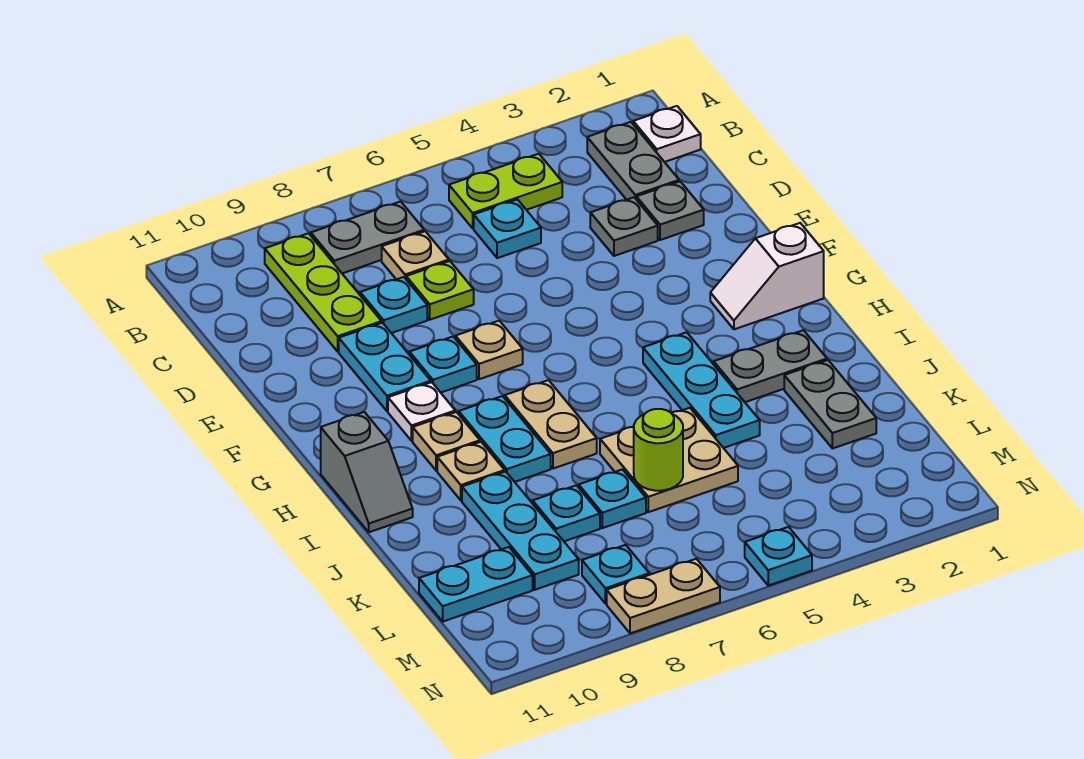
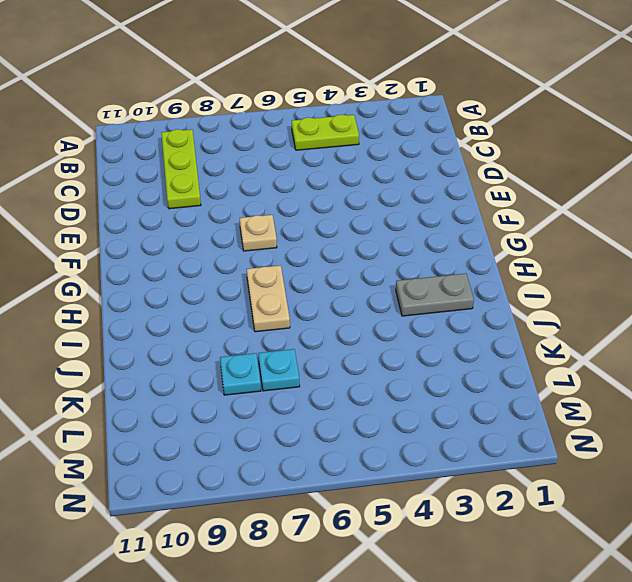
none -> white 1x1 plate [633,106,701,162]
none -> grey 1x2 plate [587,122,679,200]
none -> grey 1x2 plate [311,201,424,273]
none -> cyan 1x1 plate [474,199,541,258]

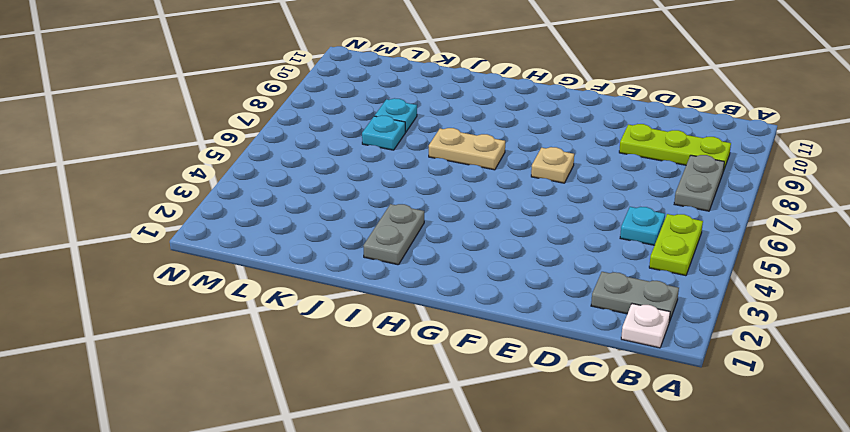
none -> tan 1x1 plate [382,231,449,279]
none -> grey 1x1 plate [637,182,704,240]
none -> grey 1x1 plate [590,197,658,256]
none -> lime 1x1 plate [406,261,474,320]

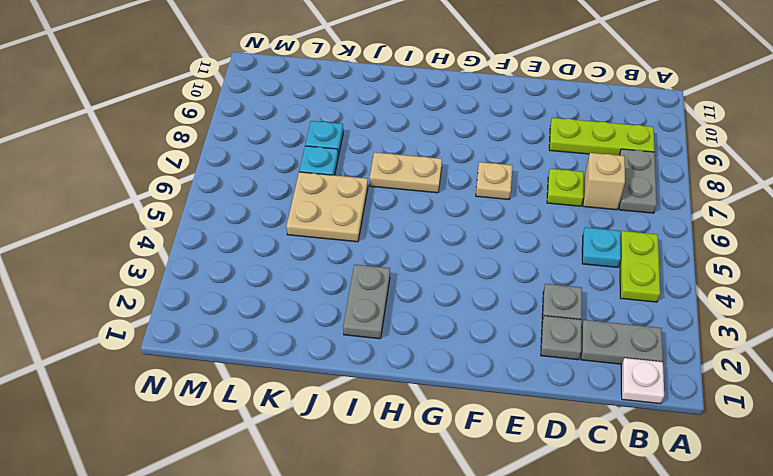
tan 1x1 brick [583,153,625,210] -> tan 1x1 plate [382,231,449,279]
none -> cyan 1x1 plate [360,277,427,333]
none -> cyan 1x2 plate [339,323,431,411]
none -> cyan 1x1 plate [409,337,477,393]
none -> white 1x2 slope [710,223,824,329]

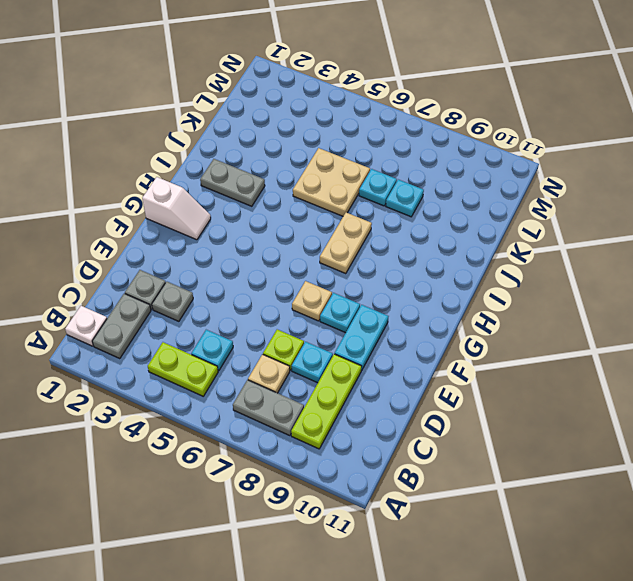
none -> white 1x1 plate [388,382,455,441]
none -> cyan 1x3 plate [643,332,760,448]
none -> cyan 1x2 plate [459,396,551,482]
none -> tan 1x1 plate [413,412,480,471]

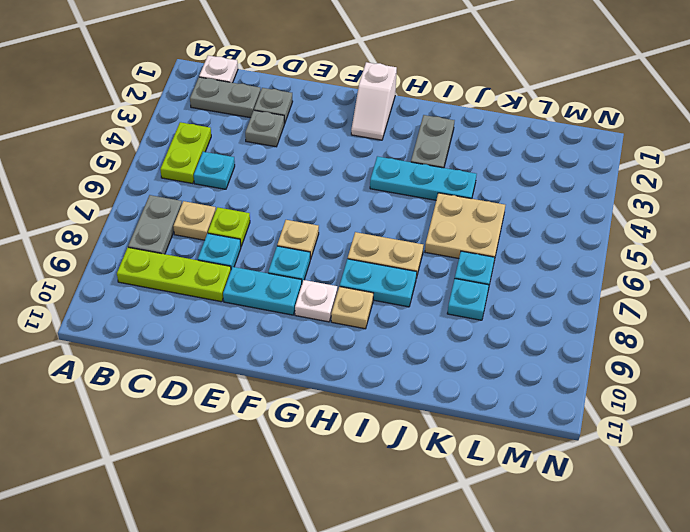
none -> grey 1x2 slope [321,412,413,532]
none -> tan 1x1 plate [437,442,505,500]
none -> grey 1x2 plate [784,360,876,449]
none -> cyan 1x3 plate [462,472,579,590]

